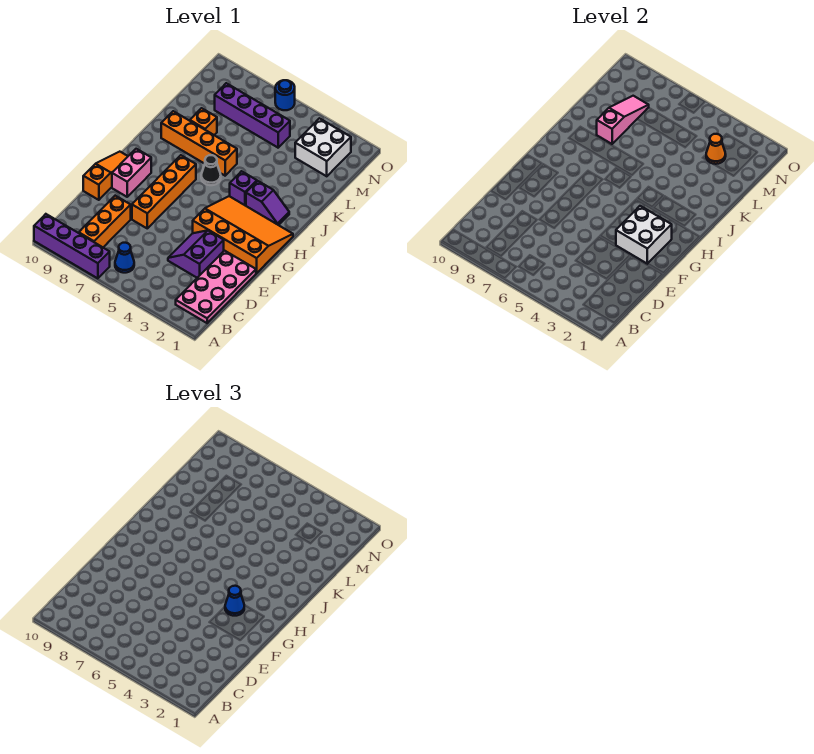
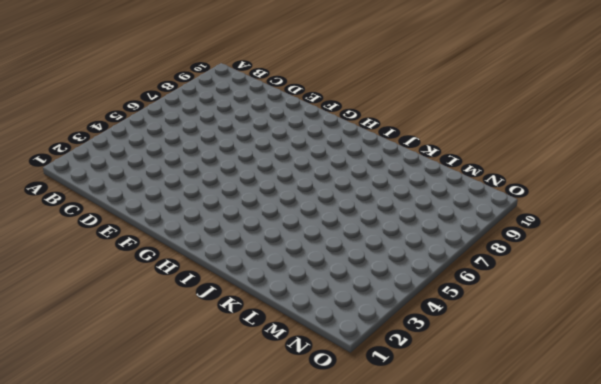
none -> purple 1x4 brick [34,214,110,278]
none -> pink 2x4 plate [176,251,256,323]
none -> blue 1x1 cone [115,243,134,273]

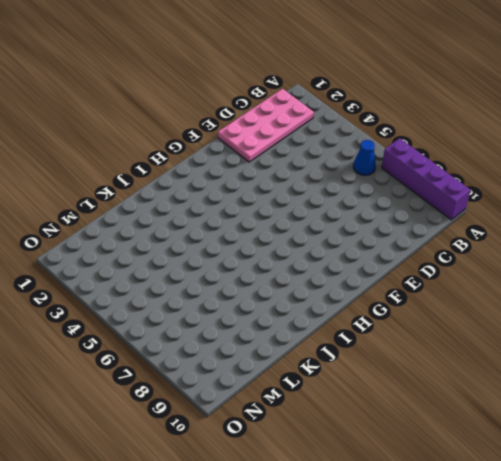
none -> orange 1x3 brick [79,196,131,247]
none -> purple 2x2 slope [168,231,224,278]
none -> orange 1x4 brick [132,155,196,228]

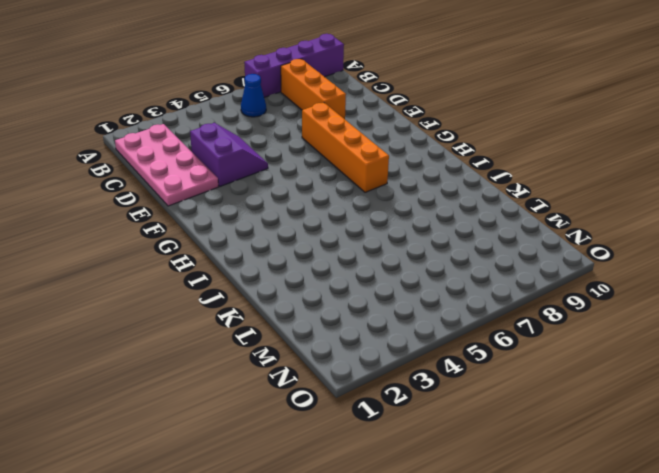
none -> orange 1x3 slope [83,152,128,200]
none -> orange 3x4 slope [193,196,293,273]
none -> pink 1x2 brick [112,149,151,197]

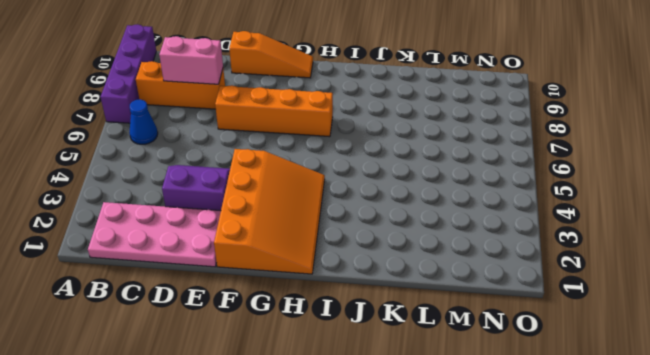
pink 1x2 brick [159,36,223,84] -> pink 1x2 brick moved to [112,149,151,197]
none -> purple 1x2 slope [246,181,289,225]
none -> purple 1x1 brick [230,171,257,206]
none -> black 1x1 cone [201,155,221,185]

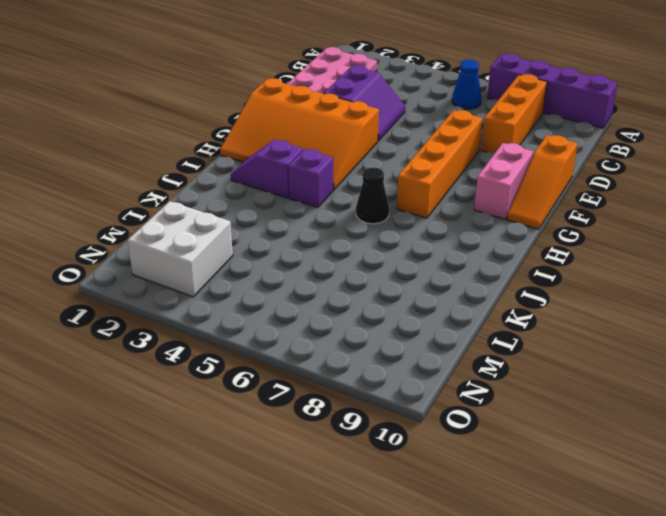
none -> orange 1x4 brick [161,111,237,176]
none -> orange 1x1 brick [190,108,217,135]
none -> purple 1x4 brick [215,83,290,148]

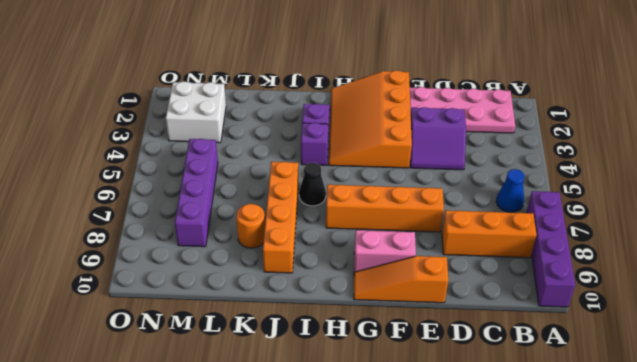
orange 1x1 round brick [236,204,265,248] -> orange 1x1 brick [190,108,217,135]
none -> blue 1x1 round brick [275,80,295,110]
none -> white 2x2 brick [616,206,672,264]
none -> pink 1x3 slope [597,96,649,144]

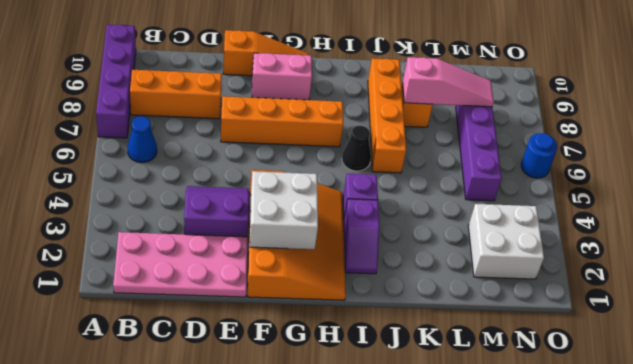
none -> orange 1x1 cone [706,134,726,164]
none -> blue 1x1 cone [225,586,244,616]

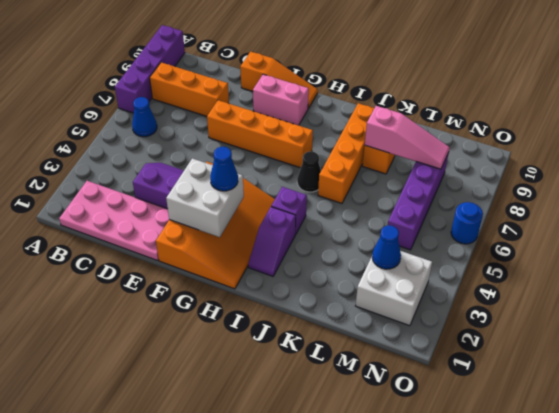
blue 1x1 cone [372,225,401,269] -> orange 1x1 cone [706,134,726,164]

